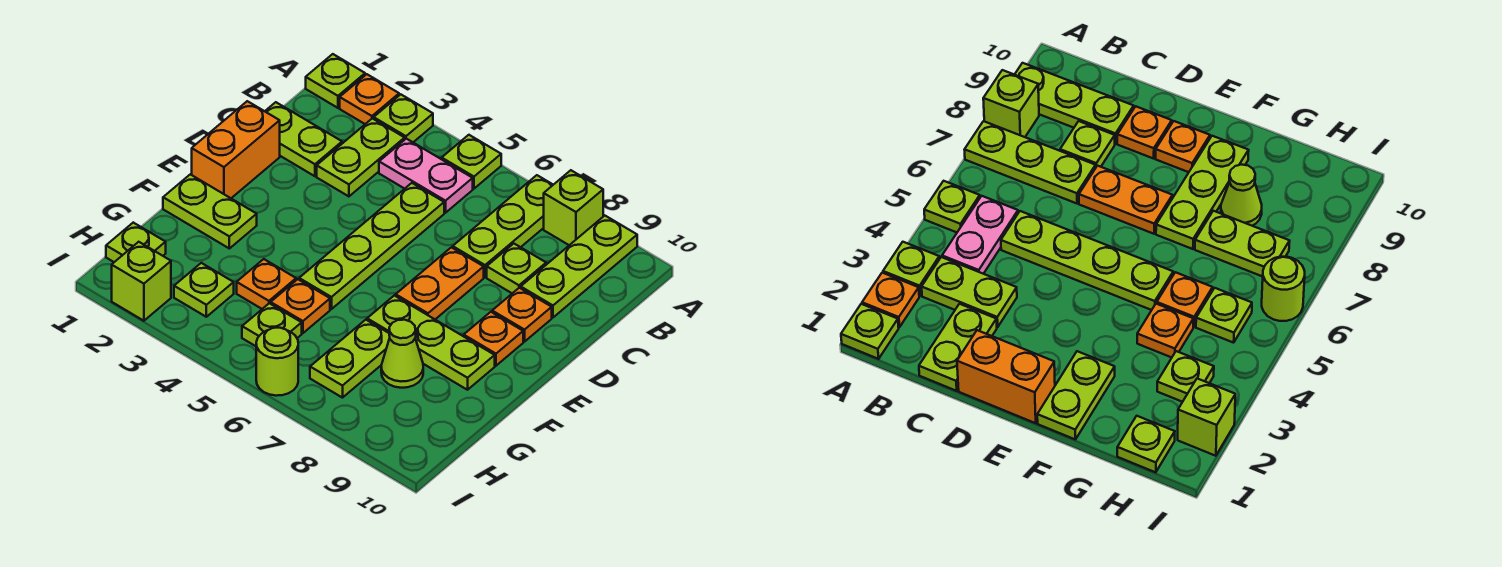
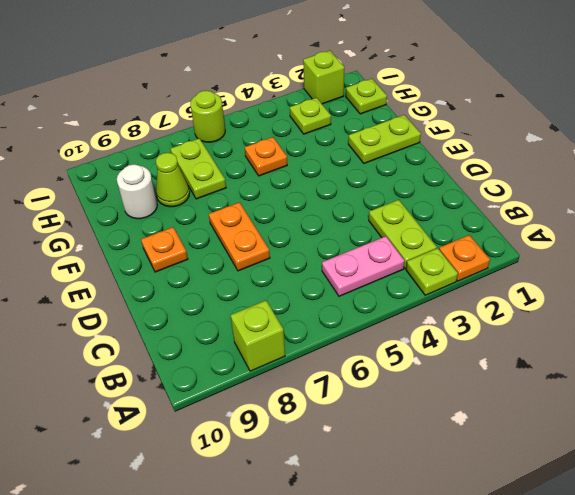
white 1x1 round brick [117,164,157,219] -> none
none -> lime 1x1 plate [306,54,365,108]
none -> lime 1x1 plate [442,135,501,189]
none -> lime 1x3 plate [453,175,553,277]

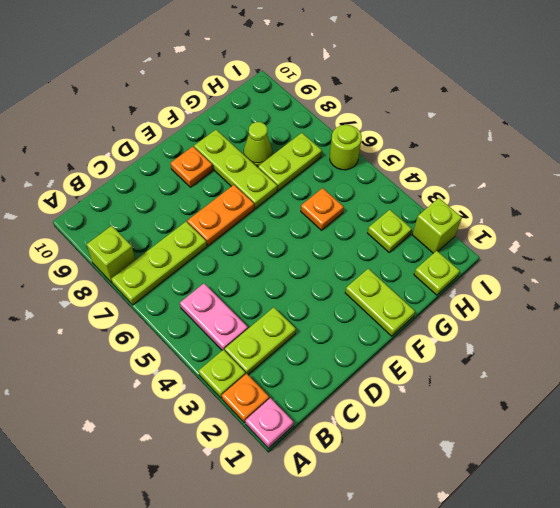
pink 1x1 plate [245,398,294,448] -> lime 1x1 plate [306,54,365,108]
none -> lime 1x1 plate [442,135,501,189]
none -> lime 1x3 plate [521,216,637,317]
none -> lime 1x2 plate [265,102,342,176]

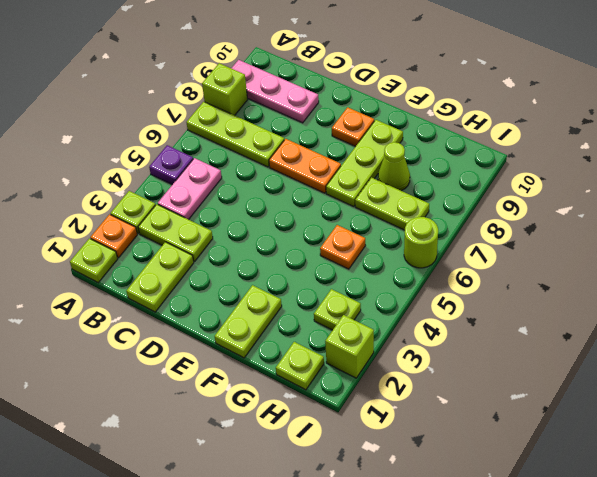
purple 1x1 plate [149,145,193,185] -> lime 1x1 plate [442,135,501,189]
pink 1x3 plate [231,60,319,123] -> lime 1x3 plate [521,216,637,317]
none -> lime 1x4 plate [299,183,444,309]
none -> lime 1x1 plate [487,244,546,293]
none -> orange 1x2 brick [192,101,280,198]

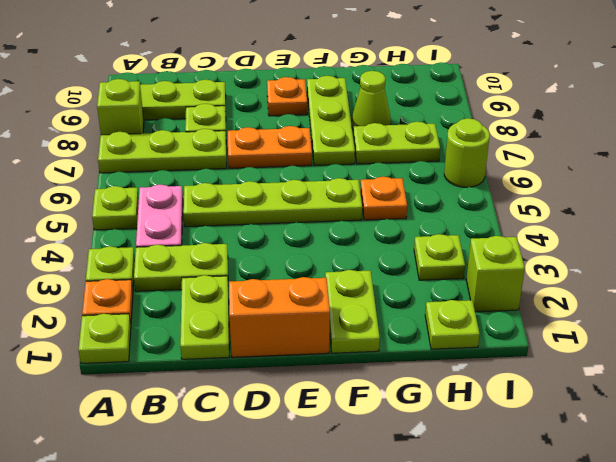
none -> orange 1x1 plate [492,288,552,342]
none -> orange 1x1 plate [237,259,296,309]
none -> lime 1x1 plate [242,303,302,346]

